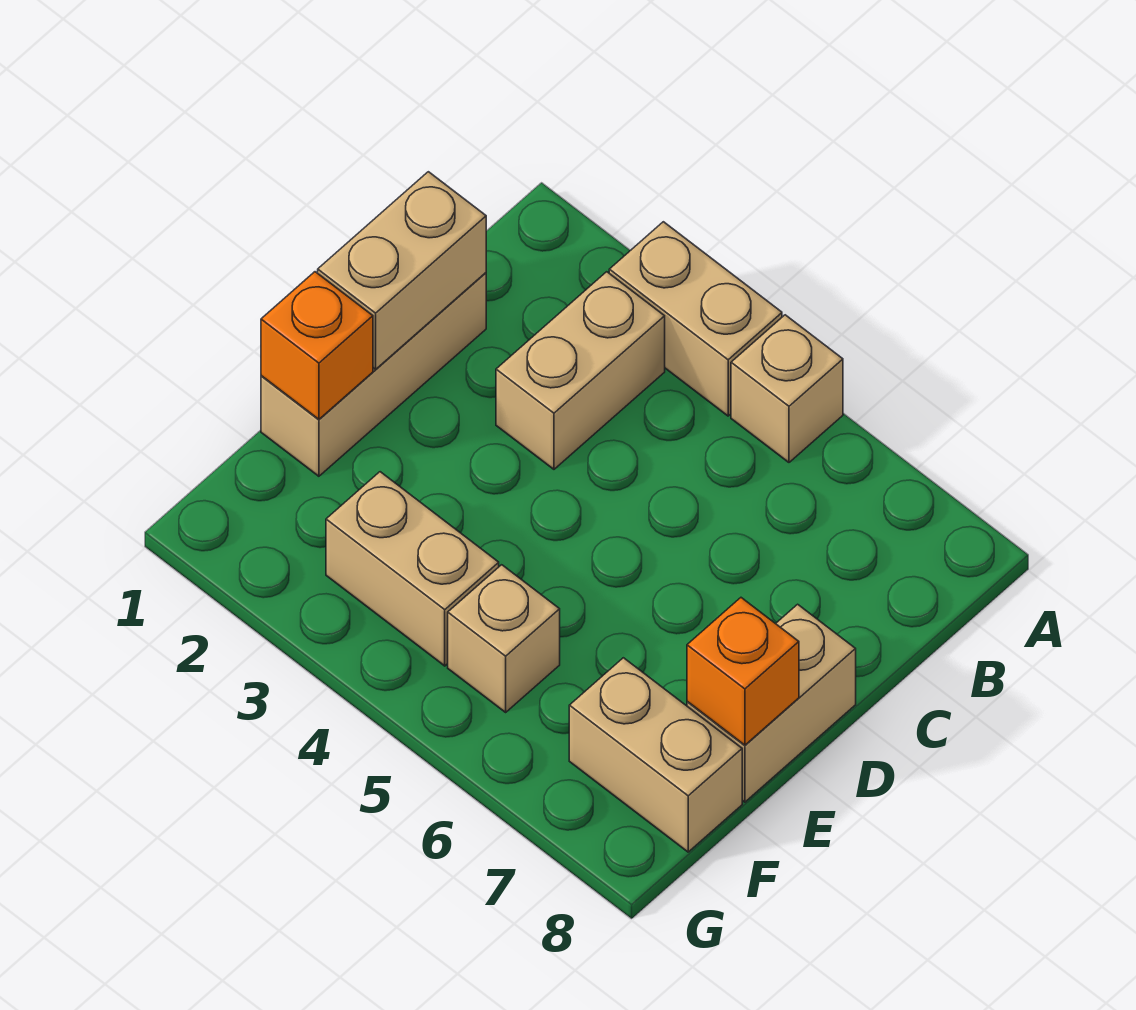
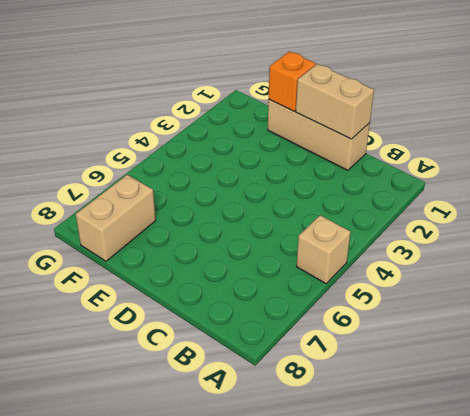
none -> tan 1x2 brick [609,222,782,416]
none -> tan 1x2 brick [496,272,665,469]

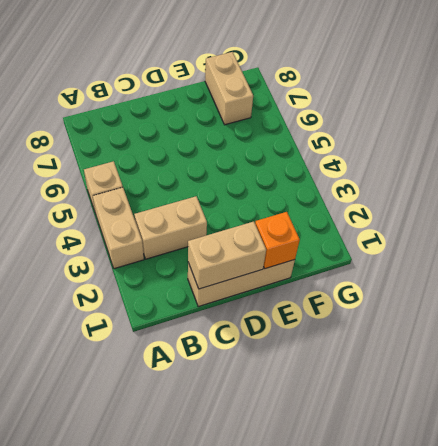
none -> tan 1x2 brick [687,604,856,802]
none -> tan 1x2 brick [326,472,499,666]

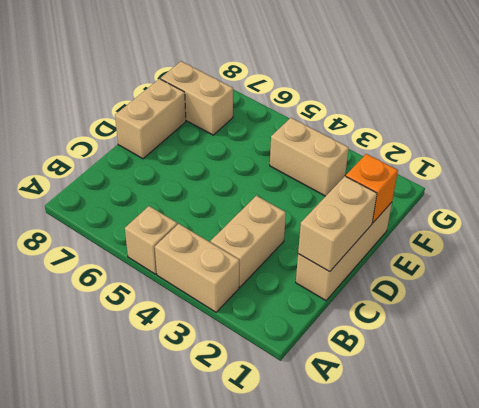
none -> tan 1x1 brick [448,565,560,712]
none -> orange 1x1 brick [687,598,799,745]

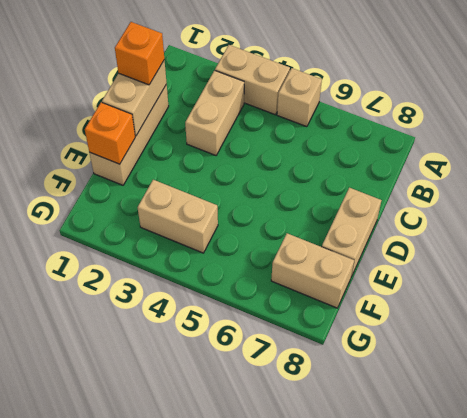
orange 1x1 brick [115,22,164,85] -> orange 1x1 brick moved to [687,598,799,745]
none -> tan 1x1 brick [448,565,560,712]

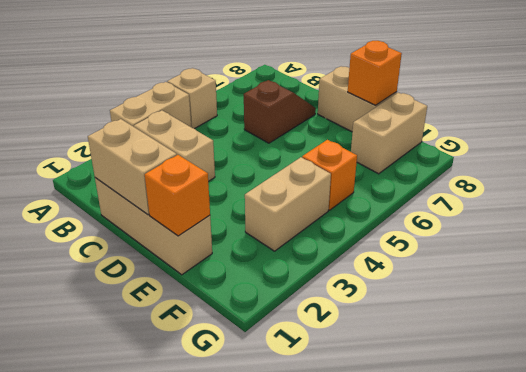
brown 1x2 slope [244,80,316,143] -> none
orange 1x1 brick [302,140,357,210] -> tan 1x1 brick [448,565,560,712]

